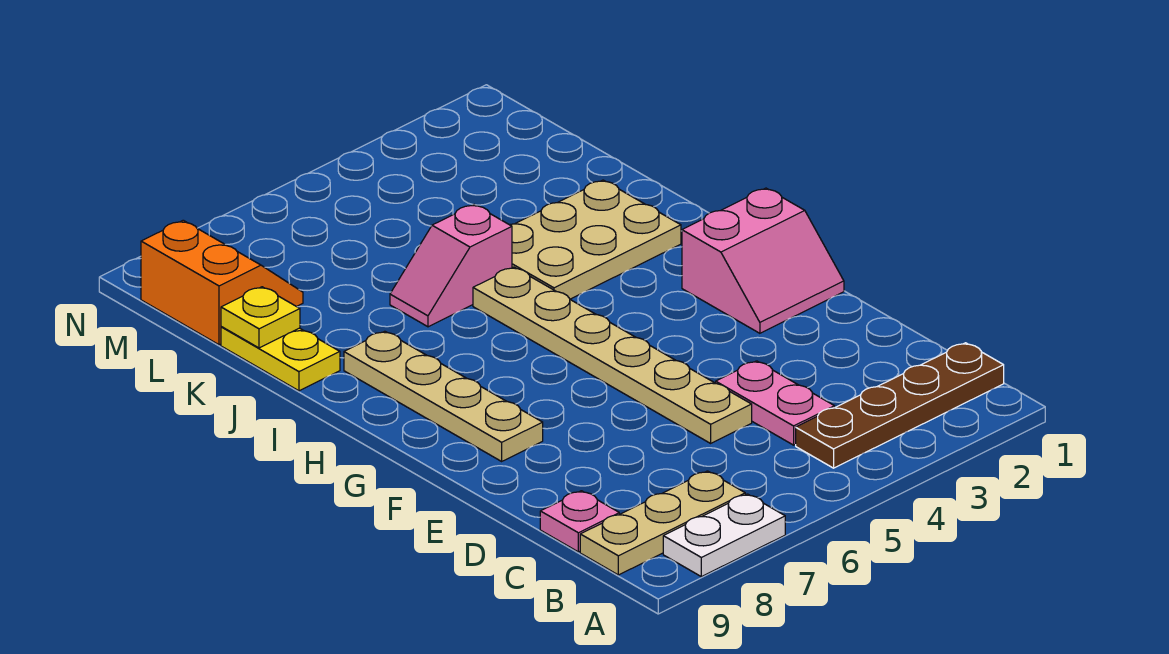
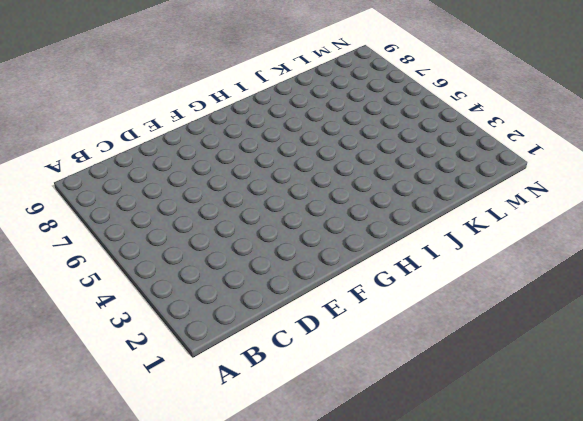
none -> white 1x2 plate [663,494,785,577]
none -> brown 1x4 plate [796,343,1004,468]
none -> tan 1x3 plate [580,471,745,575]

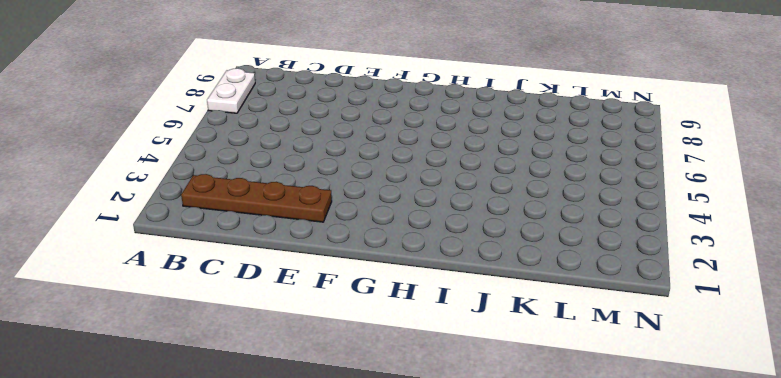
brown 1x4 plate [181,174,332,222] -> brown 1x4 plate turned to [796,343,1004,468]
none -> tan 1x3 plate [580,471,745,575]
none -> pink 1x2 plate [716,361,835,445]
none -> pink 1x1 plate [540,491,619,552]

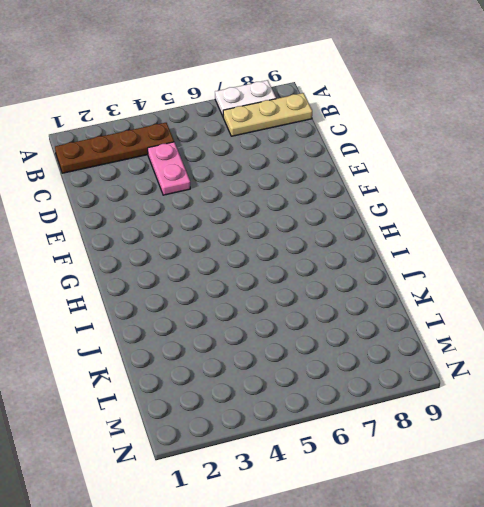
none -> pink 1x1 plate [540,491,619,552]
none -> tan 1x6 plate [473,267,752,443]
none -> pink 2x2 slope [682,188,844,333]

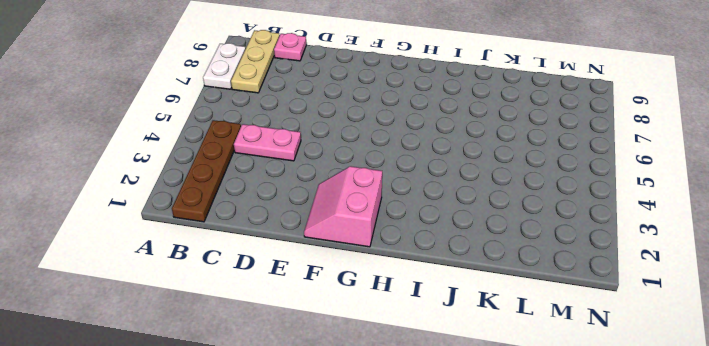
none -> tan 1x6 plate [473,267,752,443]
none -> tan 1x4 plate [344,331,543,461]
none -> tan 2x3 plate [510,180,681,299]

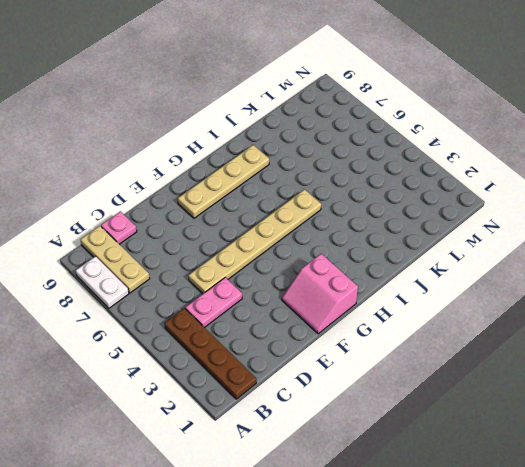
none -> tan 2x3 plate [510,180,681,299]
none -> pink 1x2 slope [390,205,512,327]
none -> yellow 1x2 plate [221,327,340,391]

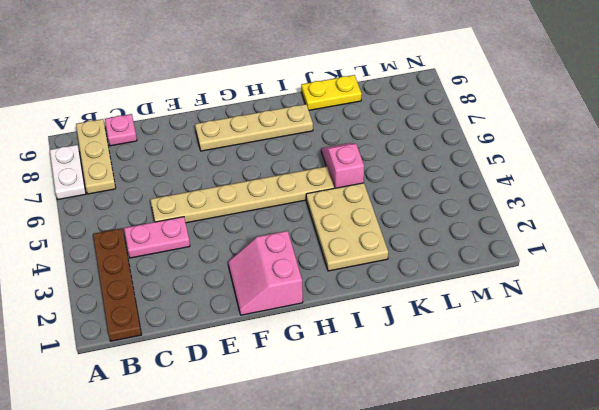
none -> orange 2x2 slope [141,220,303,345]
none -> yellow 1x1 plate [221,287,300,348]

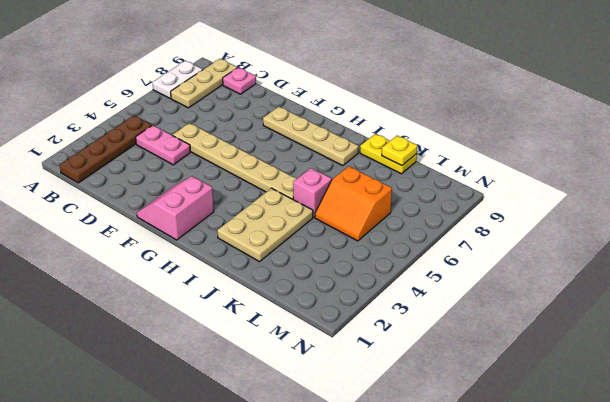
orange 2x2 slope [315,166,392,241] -> orange 2x2 slope moved to [141,220,303,345]

